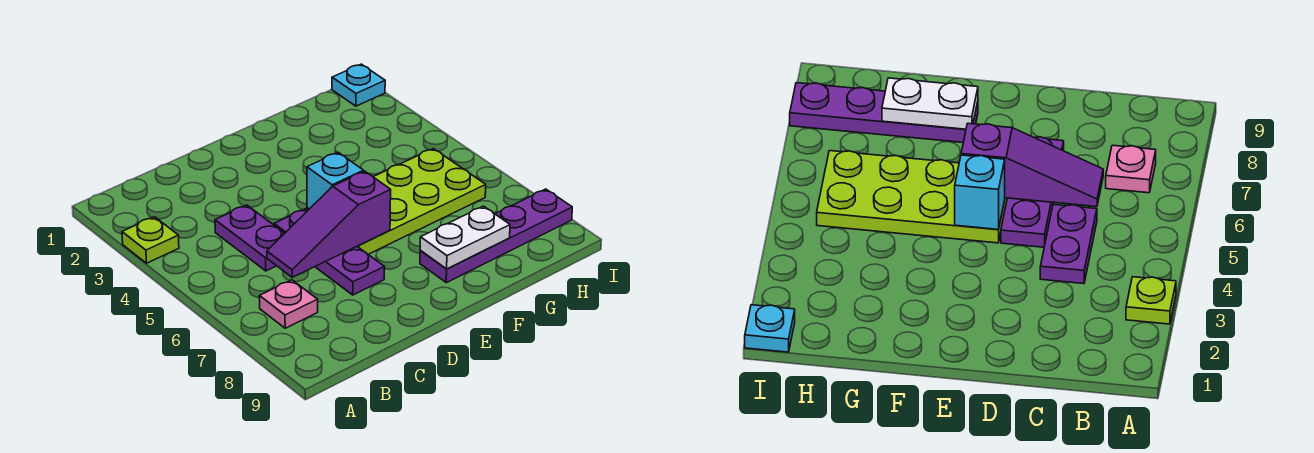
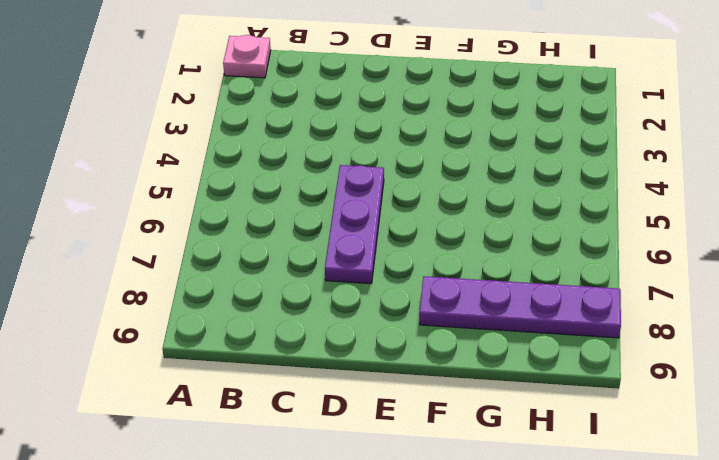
pink 1x1 plate [223,35,271,78] -> pink 1x1 plate moved to [259,280,318,328]
none -> lime 1x1 plate [122,217,179,263]
none -> purple 1x2 plate [215,205,285,271]

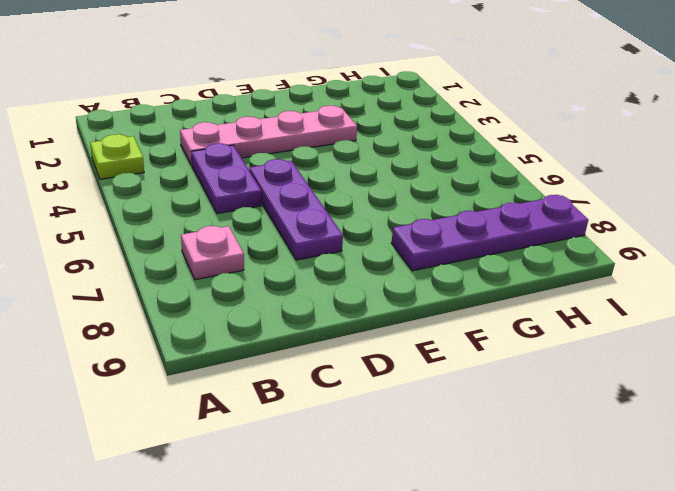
pink 1x4 plate [180,106,357,165] -> none
none -> lime 2x4 plate [307,149,486,254]
none -> cyan 1x1 plate [332,64,385,106]

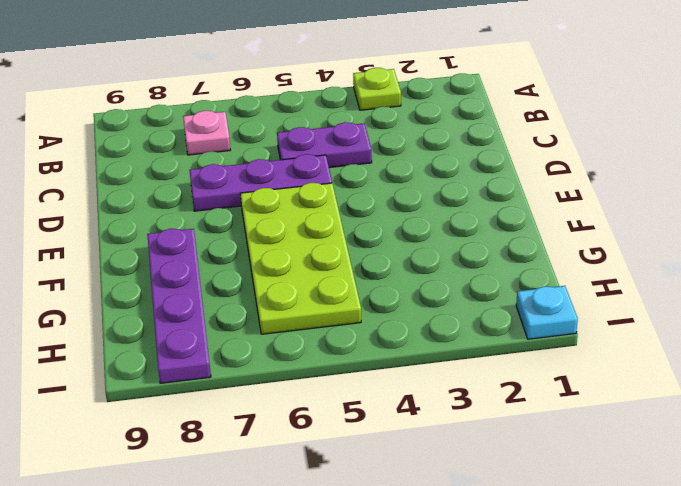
none -> purple 1x3 slope [267,171,391,277]
none -> cyan 1x1 brick [307,152,364,209]

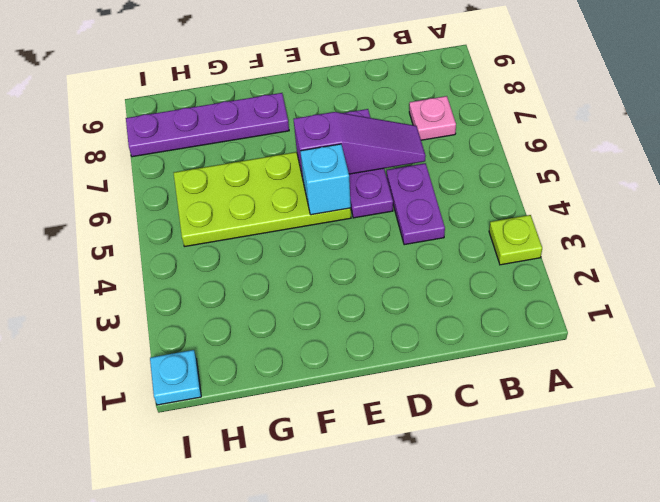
none -> white 1x2 plate [420,206,510,269]

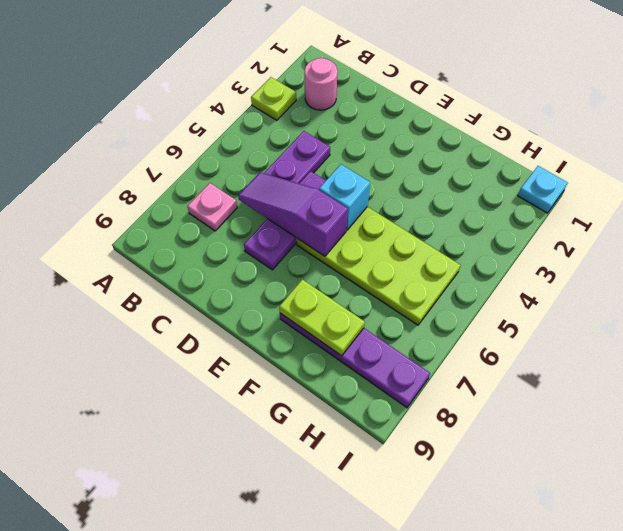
pink 1x1 round brick [305,58,338,110] -> none
lime 1x2 plate [279,279,365,356] -> white 1x2 plate [420,206,510,269]

